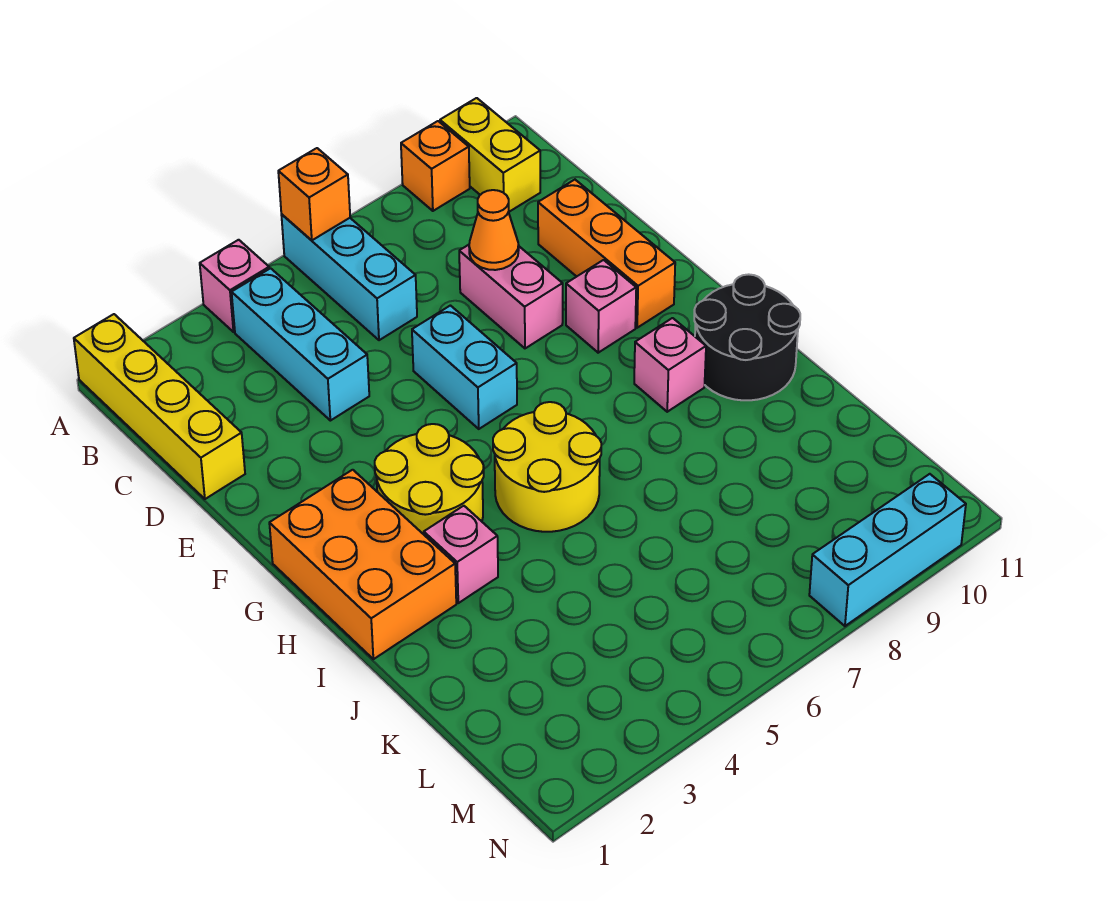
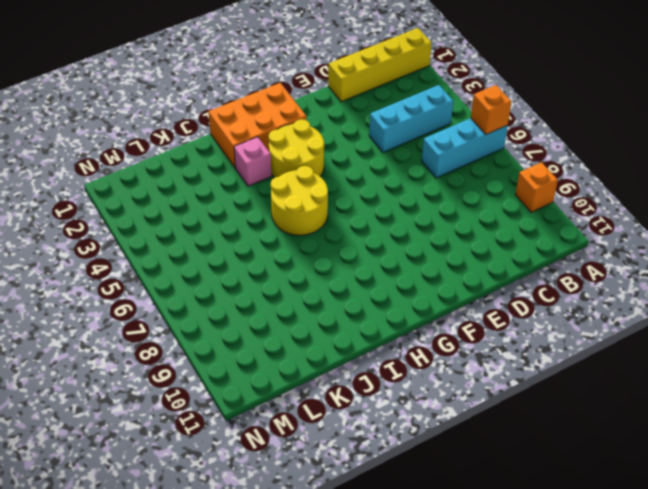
none -> pink 1x1 brick [200,240,269,332]
none -> yellow 1x2 brick [440,98,540,212]
none -> pink 1x2 brick [459,245,563,348]

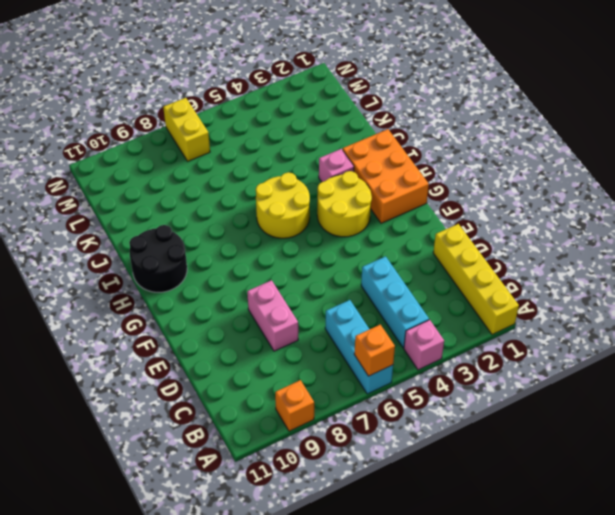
yellow 1x2 brick [163,98,210,161] -> yellow 1x2 brick moved to [440,98,540,212]
none -> orange 1x3 brick [538,180,675,328]
none -> cyan 1x2 brick [412,306,517,429]
none -> pink 1x1 brick [566,260,636,353]

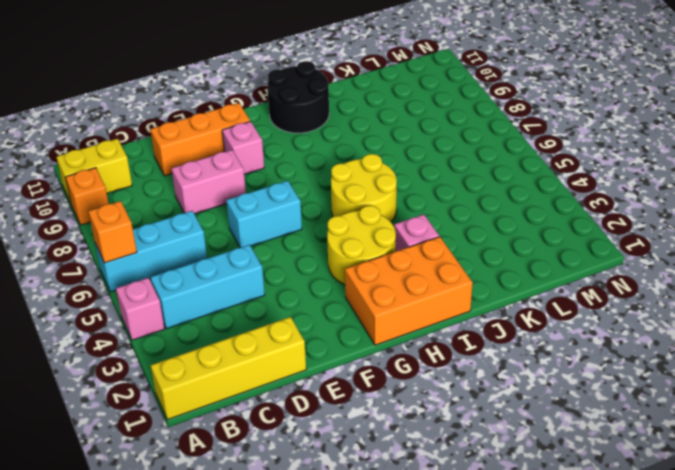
none -> pink 1x1 brick [634,318,706,412]
none -> cyan 1x3 brick [809,474,966,626]
none -> orange 1x1 cone [469,190,519,270]

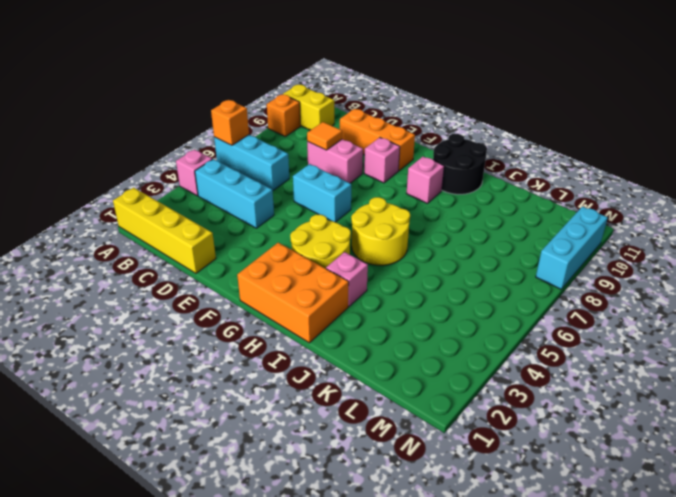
orange 1x1 tile [307,122,342,150] -> orange 1x1 cone [469,190,519,270]

